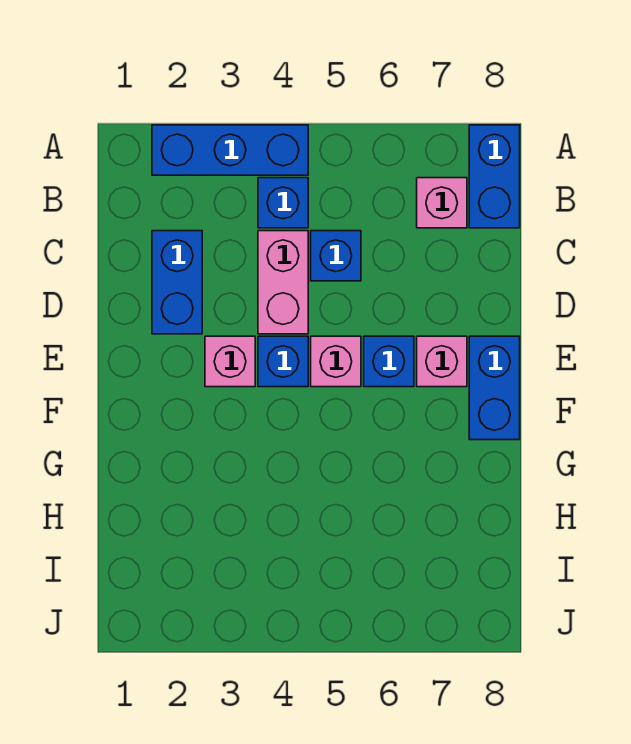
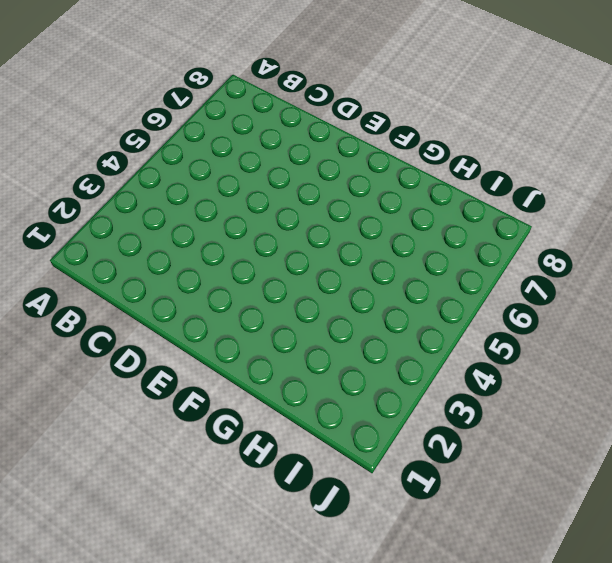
none -> blue 1x3 brick [152,125,308,175]
none -> blue 1x2 brick [469,125,520,228]
none -> blue 1x1 brick [258,178,308,228]

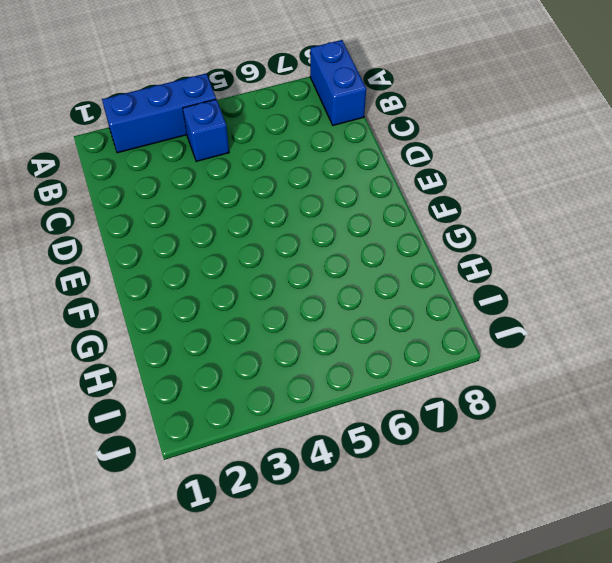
none -> pink 1x1 brick [417,178,467,228]
none -> blue 1x2 brick [152,231,202,334]
none -> pink 1x2 brick [258,231,308,334]

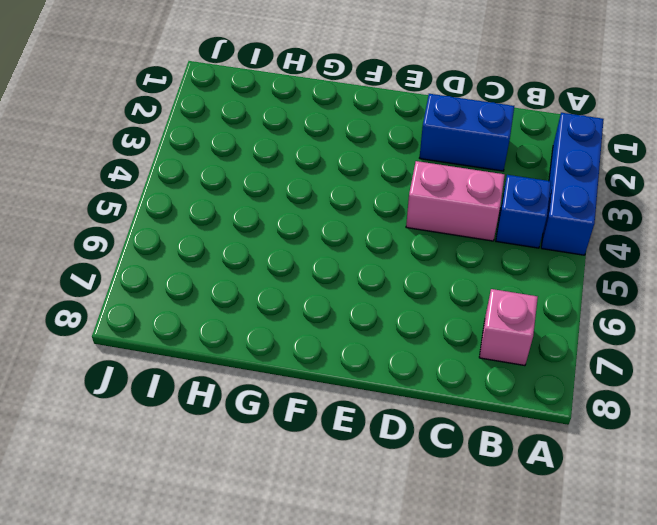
none -> blue 1x2 brick [469,125,520,228]
none -> blue 1x1 brick [311,231,361,281]
none -> pink 1x1 brick [205,336,255,387]

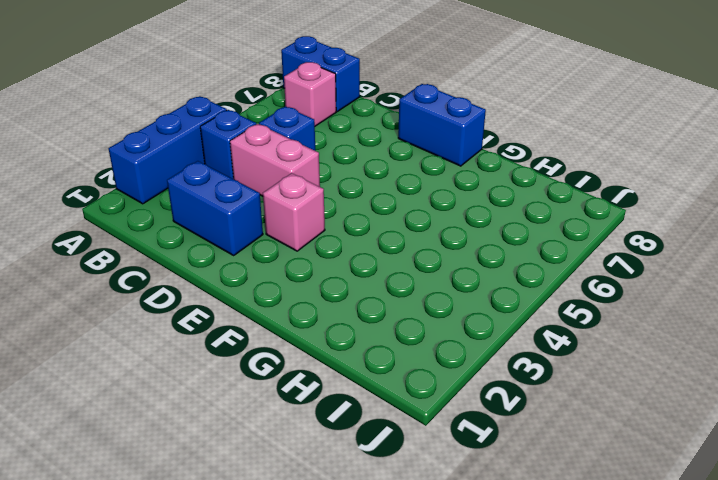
none -> blue 1x1 brick [258,336,308,387]
none -> pink 1x1 brick [311,336,361,387]
none -> blue 1x1 brick [364,336,414,387]

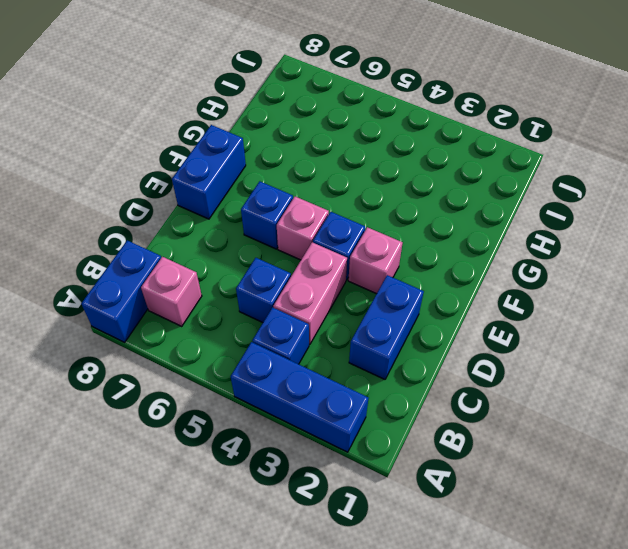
none -> pink 1x1 brick [417,336,467,387]

